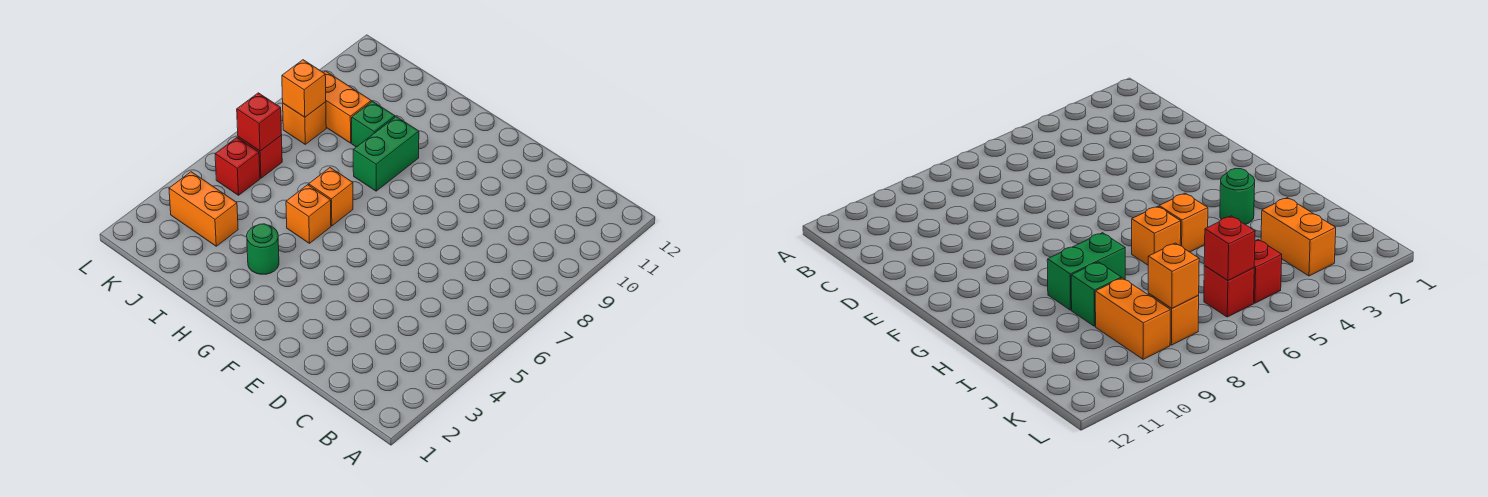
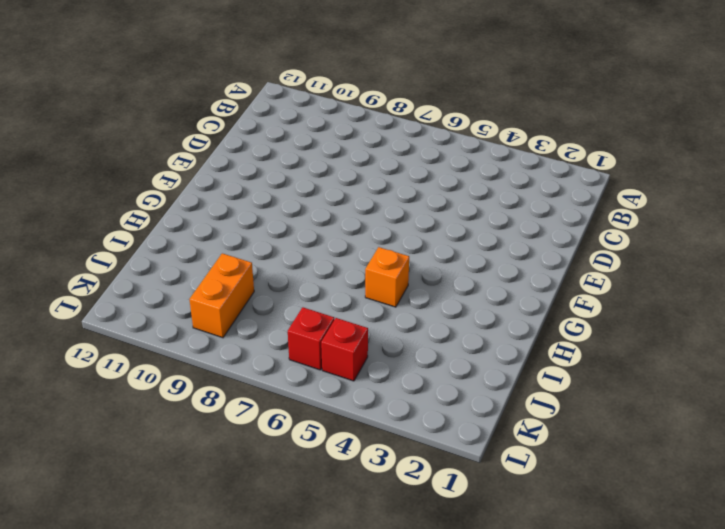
none -> green 1x1 round brick [247,224,279,274]
none -> orange 1x1 brick [309,168,353,226]
none -> green 1x2 brick [353,117,419,191]

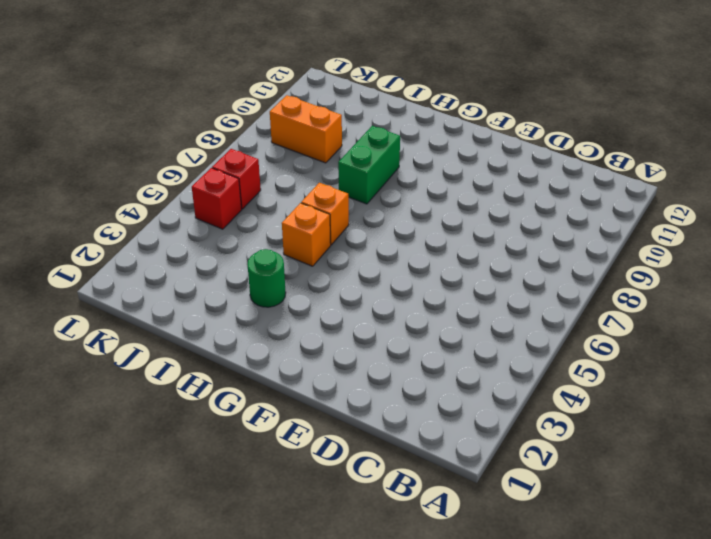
none -> green 1x1 brick [352,101,395,147]
none -> orange 1x2 brick [169,172,238,246]
none -> orange 1x1 brick [283,102,326,144]

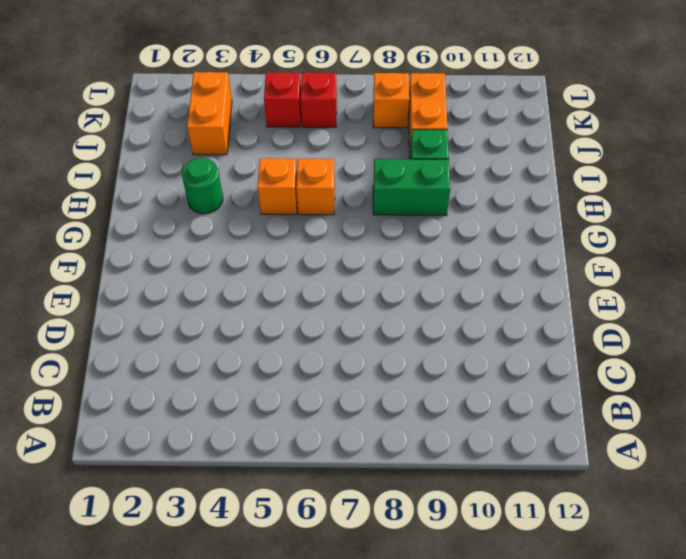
none -> red 1x1 brick [237,93,282,151]
none -> orange 1x1 brick [282,60,326,117]

